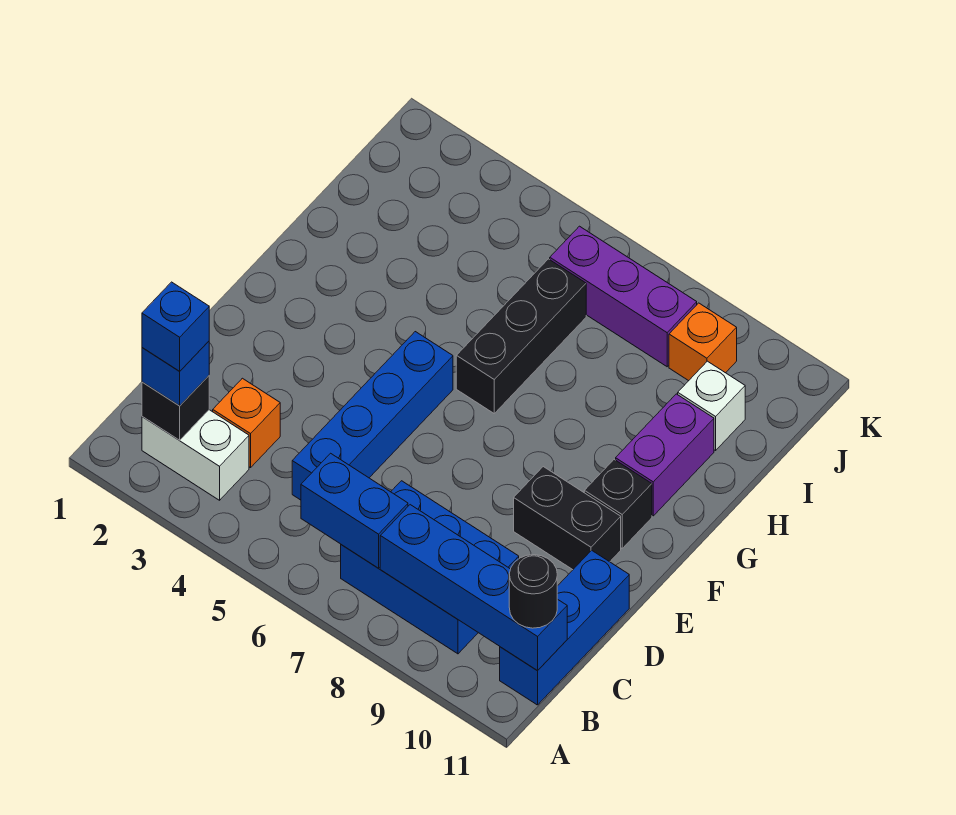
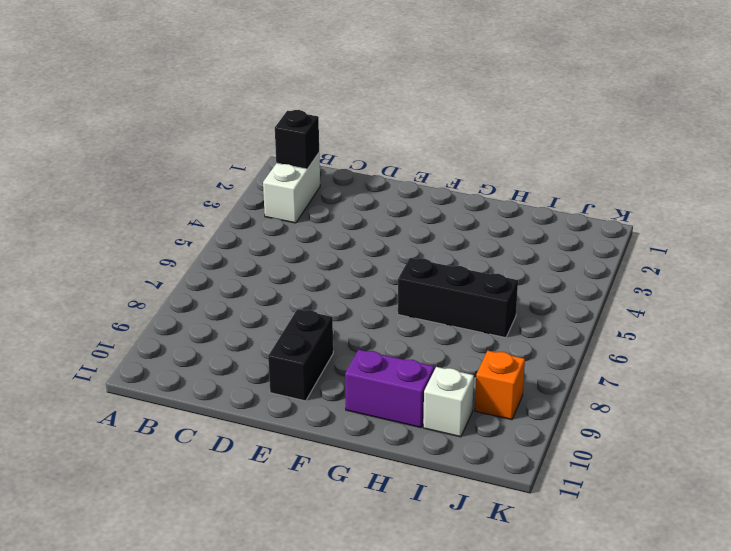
none -> blue 2x3 brick [341,481,519,654]
none -> blue 1x3 brick [500,550,629,705]
none -> orange 1x1 brick [213,378,280,468]

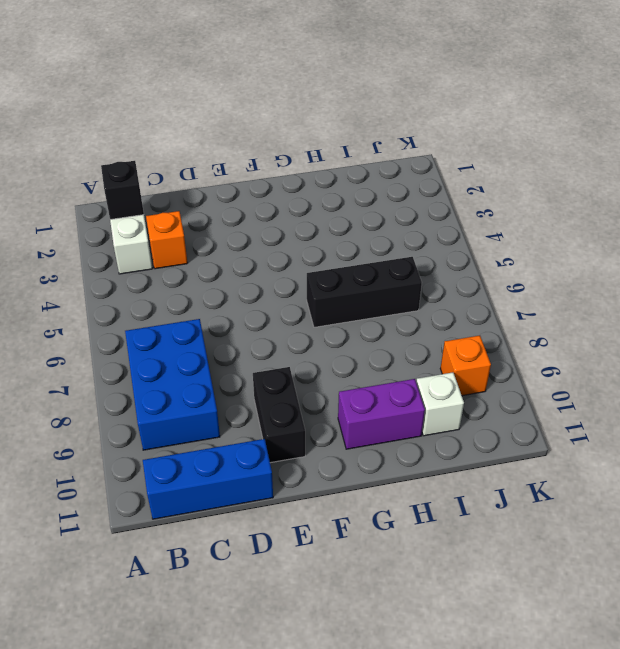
none -> blue 1x4 brick [292,332,453,500]
none -> black 1x1 brick [584,460,652,548]
none -> purple 1x3 brick [550,226,697,367]

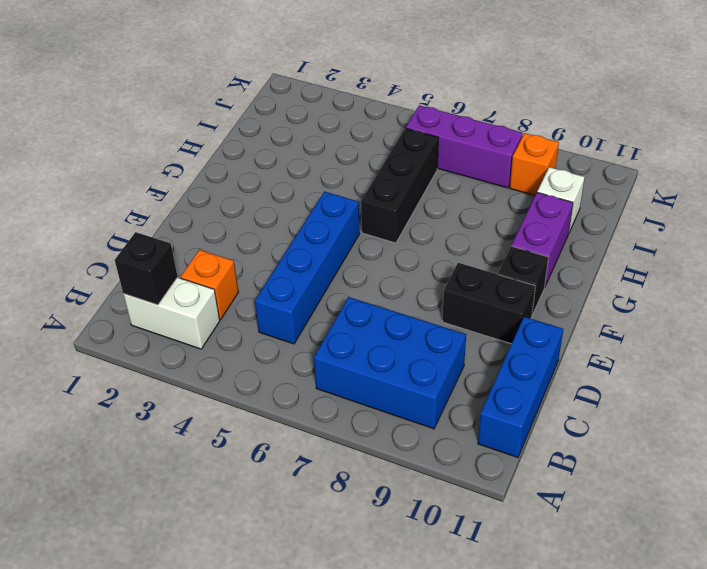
none -> blue 1x2 brick [301,453,408,568]
none -> blue 1x4 brick [380,505,567,671]
none -> blue 1x1 brick [142,341,209,406]

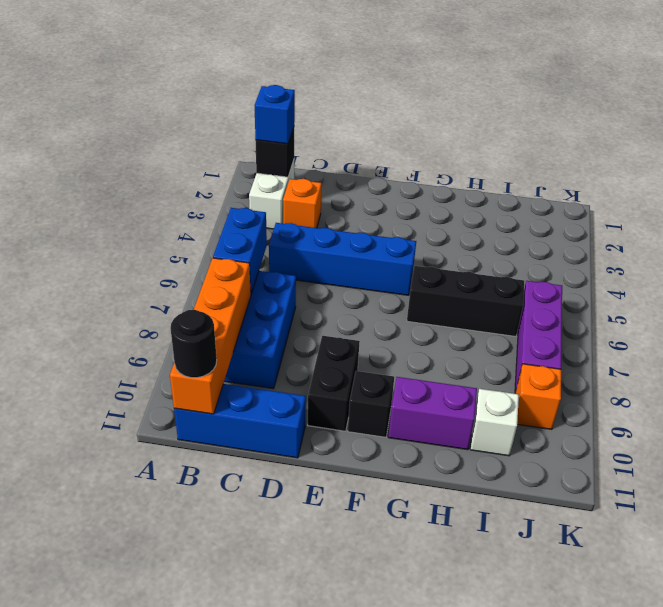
orange 1x4 brick [170,258,251,414] -> blue 1x4 brick [380,505,567,671]
none -> blue 1x1 brick [142,282,209,371]

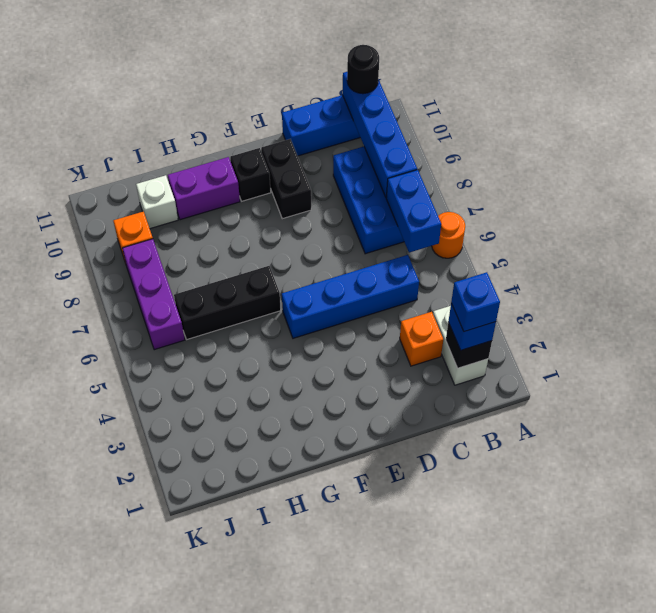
orange 1x1 round brick [432,212,465,258] -> none

